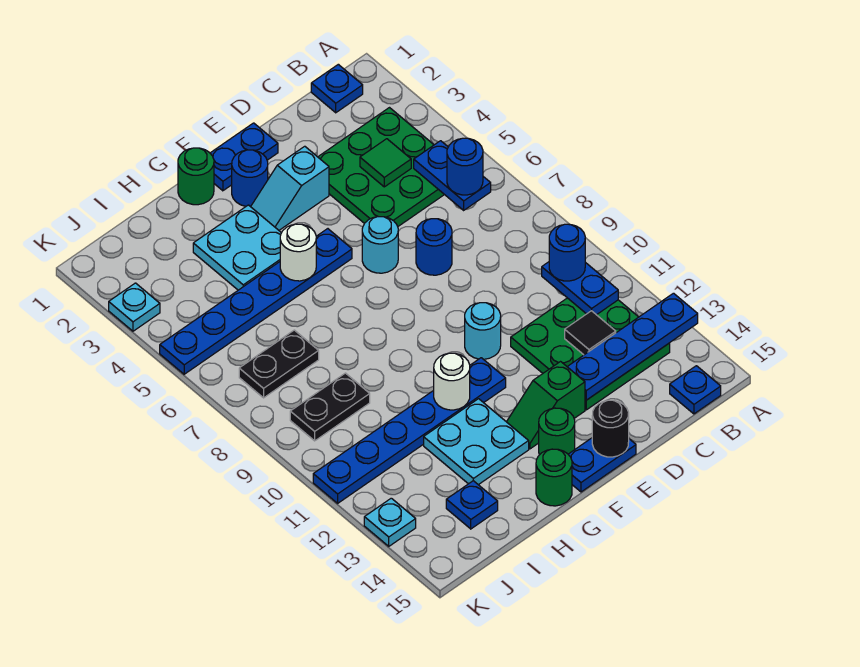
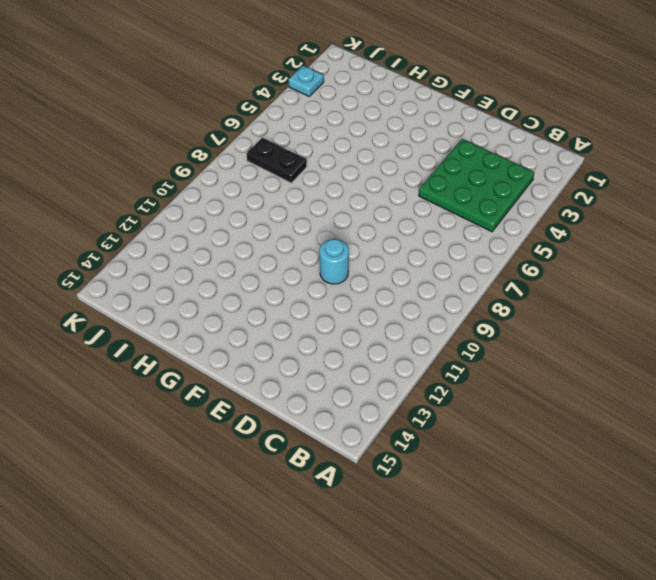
none -> blue 1x1 plate [311,64,363,113]
none -> green 3x3 plate [511,298,670,410]
none -> blue 1x1 plate [670,366,721,414]
none -> blue 1x1 round brick [416,219,452,275]

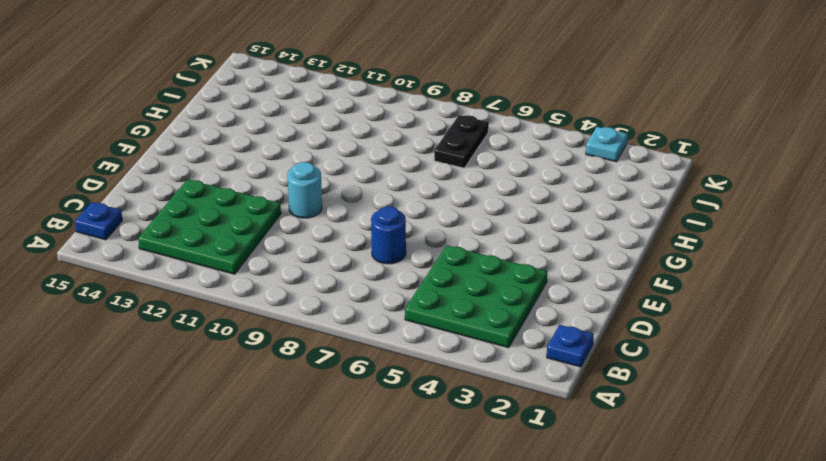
none -> blue 1x2 plate [210,123,278,191]
none -> cyan 1x2 slope [251,146,329,230]
none -> cyan 1x1 round brick [362,217,398,273]
none -> green 1x2 slope [507,362,585,449]

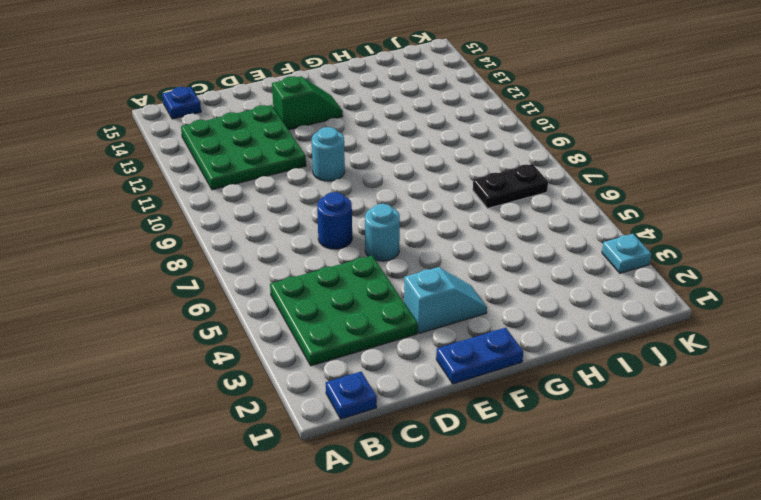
none -> blue 1x2 plate [568,438,636,492]
none -> blue 1x1 round brick [232,150,268,207]
none -> blue 1x6 plate [160,229,352,374]
none -> blue 1x6 plate [313,358,506,503]

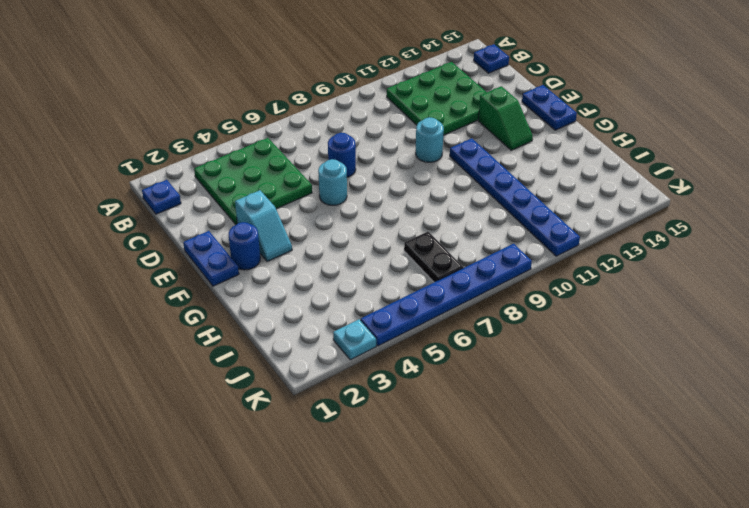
blue 1x6 plate [361,244,532,346] -> blue 1x6 plate turned to [160,229,352,374]
none -> green 1x1 round brick [539,408,575,455]
none -> green 1x1 round brick [178,148,214,205]
none -> cyan 2x2 plate [193,205,281,290]
none -> cyan 2x2 plate [424,399,529,485]

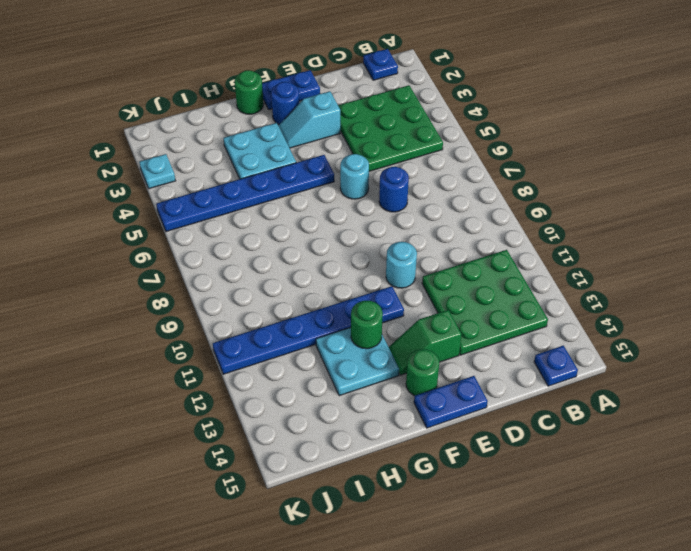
green 1x1 round brick [351,301,383,349] -> green 1x1 round brick moved to [536,449,572,506]
none -> black 1x2 plate [239,330,319,398]
none -> black 1x2 plate [290,373,370,441]
none -> blue 1x1 plate [446,481,498,529]
none -> cyan 1x1 plate [364,498,416,546]

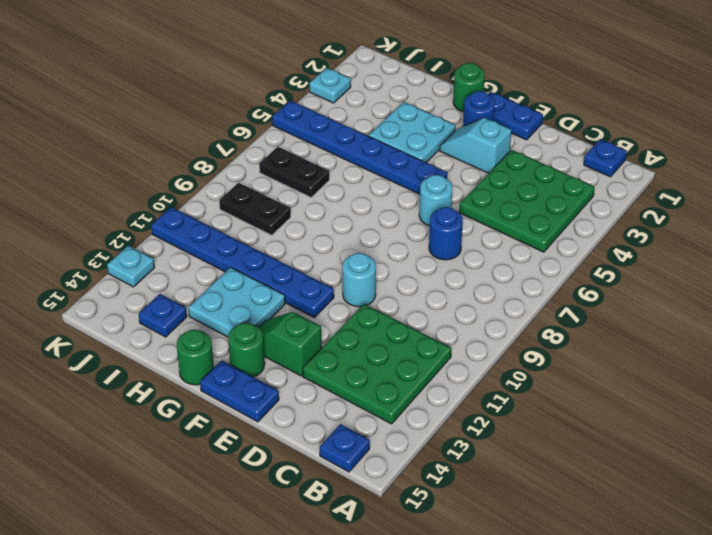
none -> blue 1x4 plate [567,293,698,400]
none -> blue 1x2 plate [414,141,491,210]
none -> blue 1x2 plate [542,262,618,315]
none -> green 1x1 tile [360,139,411,187]

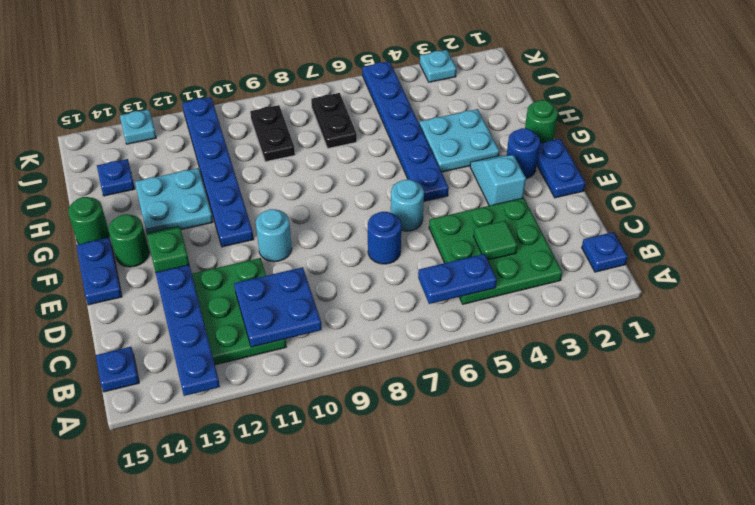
blue 2x2 plate [234,267,322,347] -> blue 1x2 plate [542,262,618,315]
none -> black 1x1 tile [565,311,616,355]
none -> black 1x1 round brick [592,400,629,457]
none -> white 1x1 round brick [280,224,316,281]
none -> white 1x1 round brick [434,353,470,410]

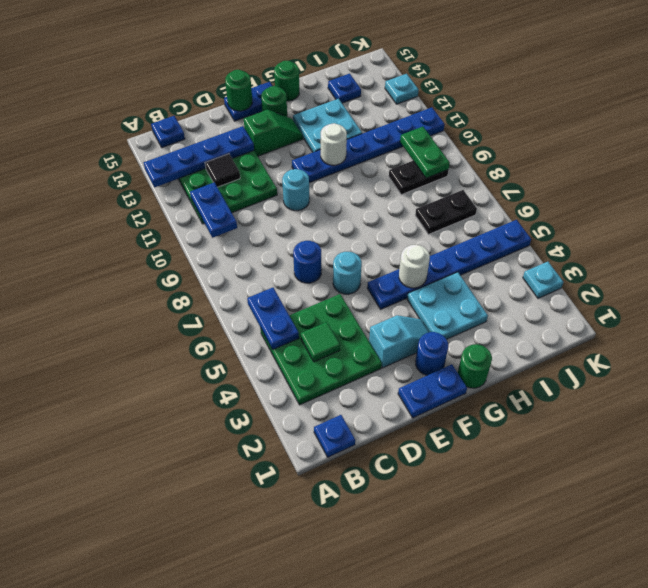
green 1x1 round brick [225,70,252,111] -> black 1x1 round brick [592,400,629,457]
green 1x2 plate [400,127,450,178] -> none
none -> blue 1x1 round brick [447,138,483,195]
none -> blue 1x1 round brick [549,224,585,281]

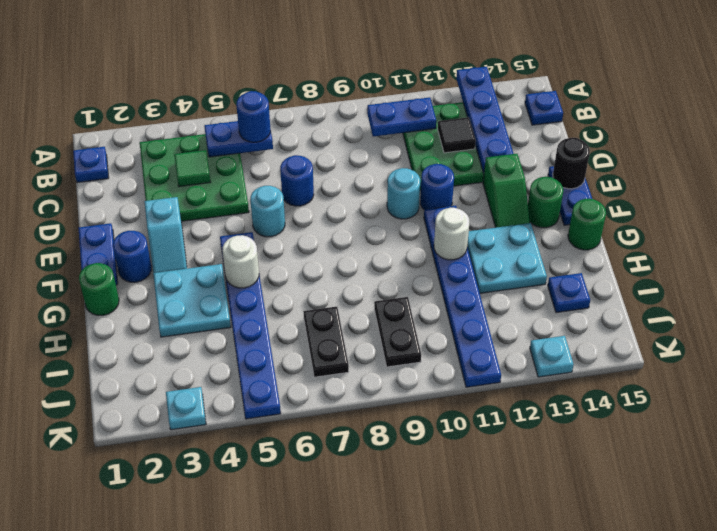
blue 1x1 round brick [420,164,454,210] -> blue 1x1 round brick moved to [549,224,585,281]

